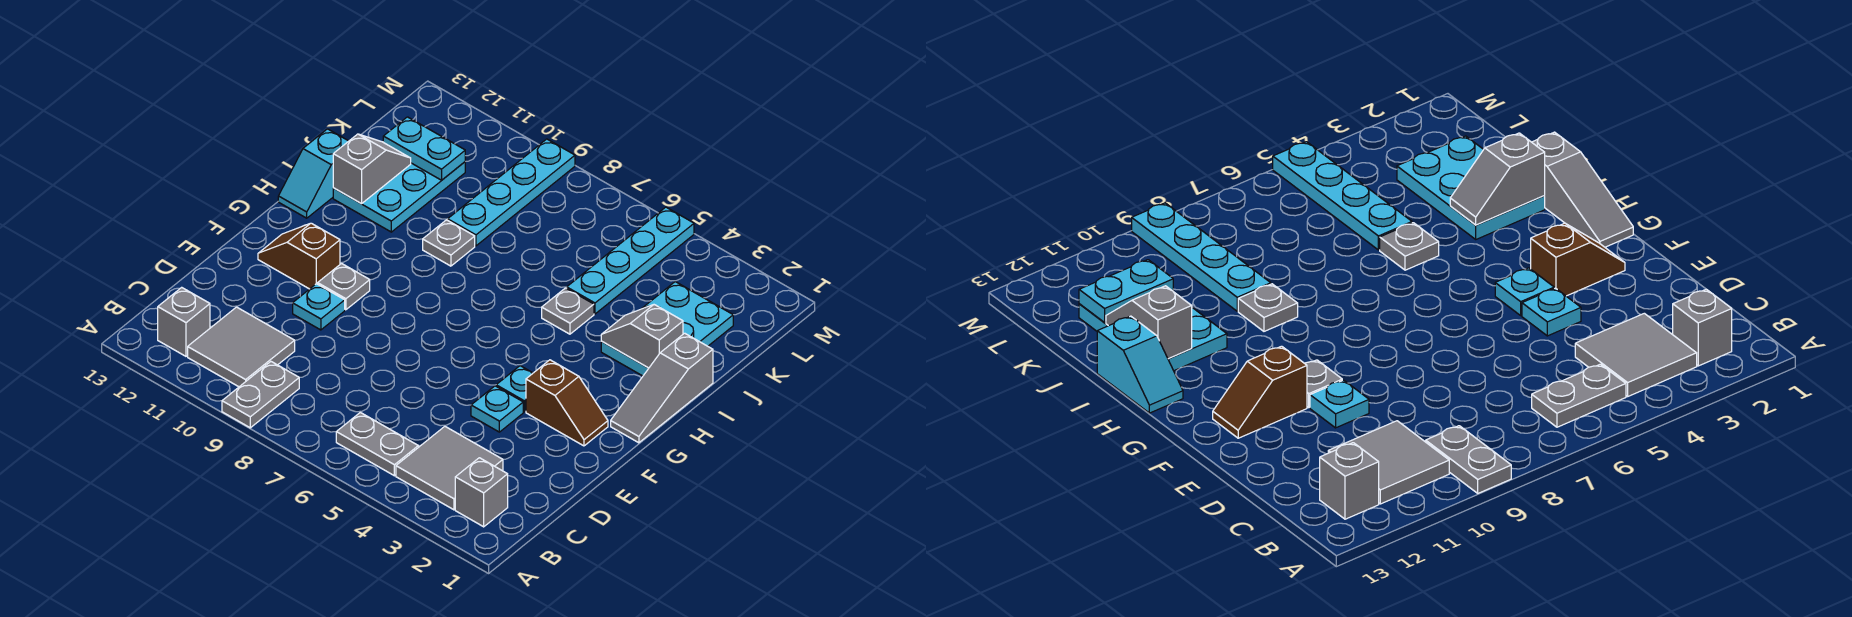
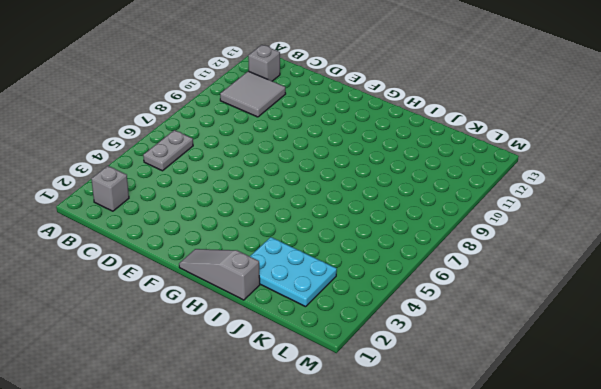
none -> grey 1x2 plate [222,362,299,428]
none -> grey 2x2 tile [396,426,503,510]
none -> cyan 1x1 plate [471,386,523,432]

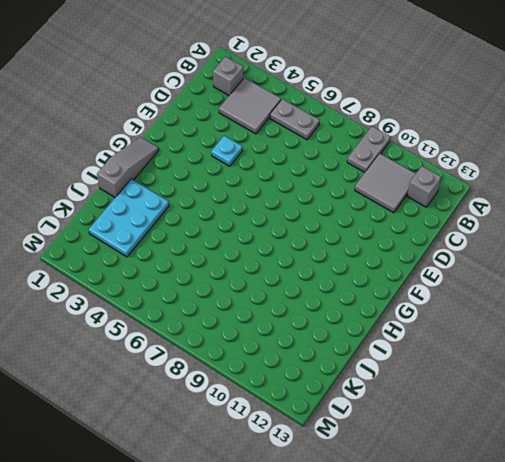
none -> cyan 1x1 plate [293,284,345,330]
none -> brown 1x2 slope [526,360,608,446]
none -> cyan 1x1 plate [496,366,533,412]

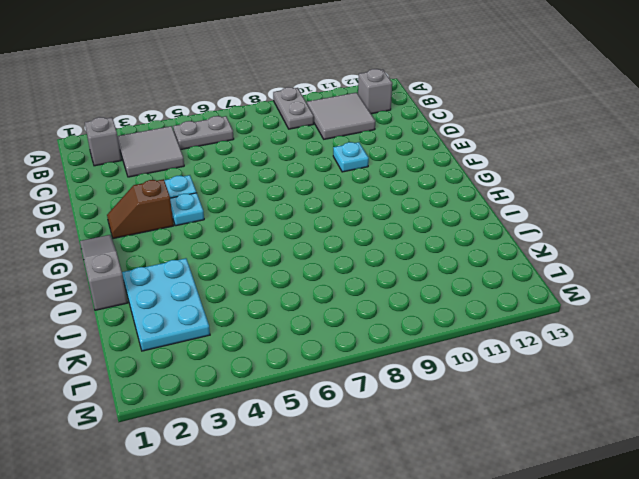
none -> grey 1x1 plate [318,264,370,310]
none -> brown 1x2 slope [258,223,340,289]
none -> cyan 1x2 slope [278,129,348,218]

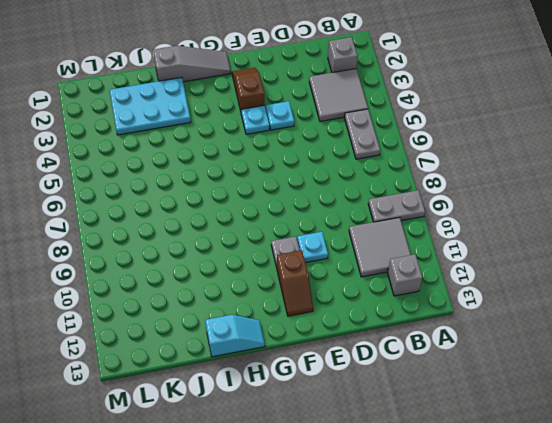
none -> grey 1x1 plate [542,288,594,334]
none -> grey 1x1 plate [423,220,475,266]
none -> cyan 2x3 plate [333,162,465,232]

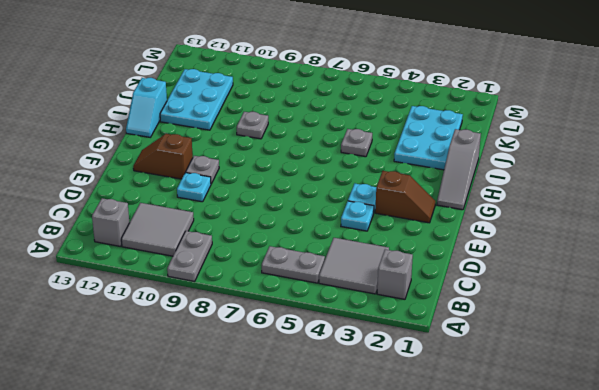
none -> cyan 1x4 plate [567,207,694,314]
none -> cyan 1x4 plate [448,139,575,246]
none -> grey 1x2 slope [601,305,683,368]

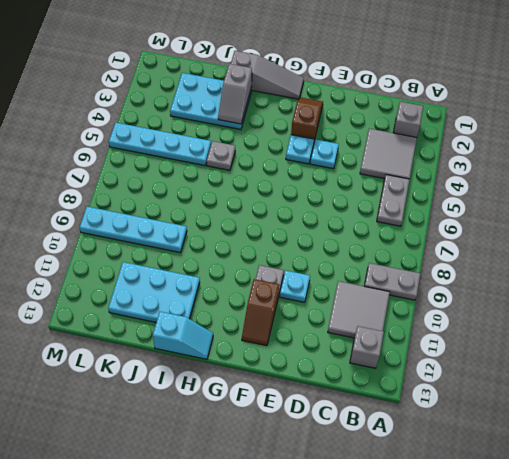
none -> grey 1x1 plate [423,220,475,266]
none -> grey 1x2 slope [333,134,411,204]
none -> cyan 1x2 plate [383,117,465,180]

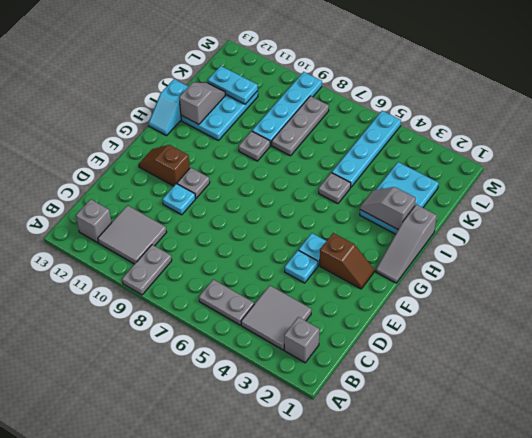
grey 1x3 plate [272,96,329,156] -> none

